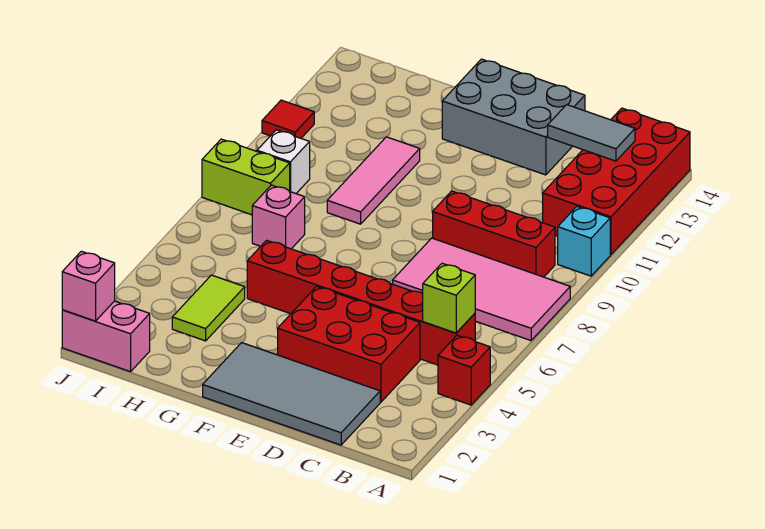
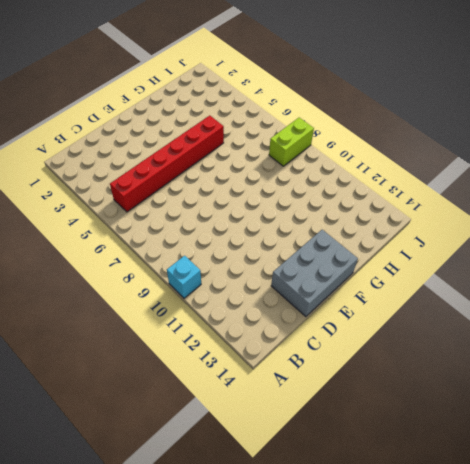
none -> red 1x1 brick [438,335,490,405]
none -> pink 2x4 tile [393,238,570,341]
none -> red 2x4 brick [543,108,690,255]

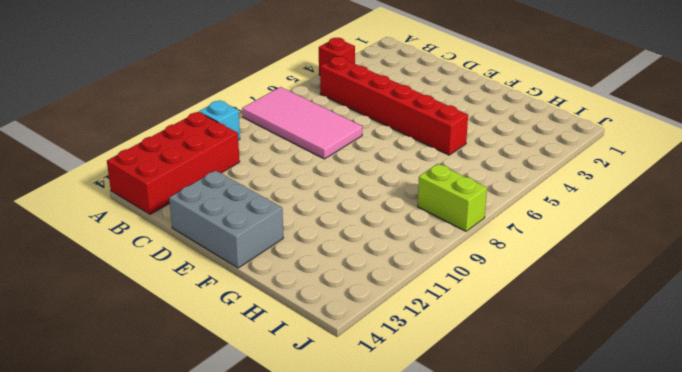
none -> red 1x3 brick [433,191,555,277]
none -> grey 2x4 tile [203,343,380,445]
none -> red 2x3 brick [278,286,420,402]

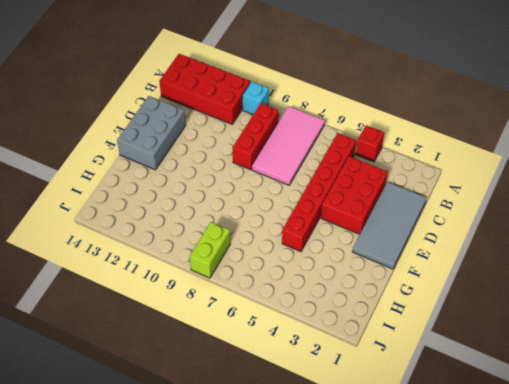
none -> pink 1x3 tile [327,137,420,224]
none -> lime 1x2 tile [172,275,245,341]
none -> pink 1x1 brick [252,185,305,249]

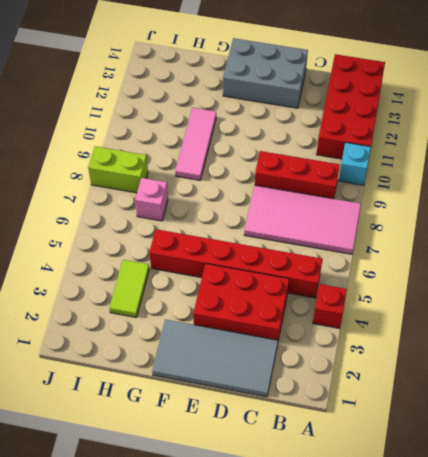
none -> pink 1x2 brick [62,301,150,372]
none -> white 1x1 brick [257,130,310,193]
none -> red 1x1 tile [262,100,314,138]

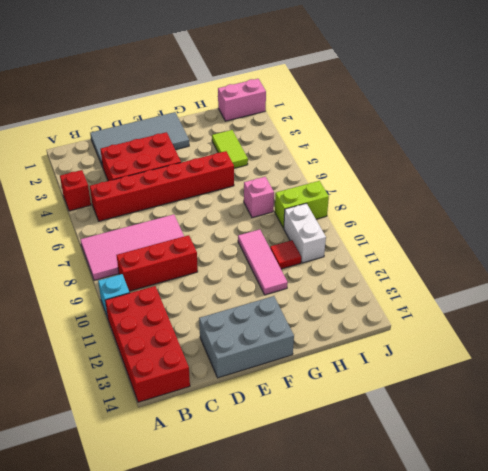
red 1x1 tile [270,240,301,269] -> red 1x1 tile moved to [262,100,314,138]
white 1x2 brick [284,203,326,263] -> white 1x1 brick [257,130,310,193]
none -> lime 1x1 brick [423,263,475,333]
none -> grey 1x2 tile [548,105,635,161]
none -> pink 1x1 brick [62,251,115,321]

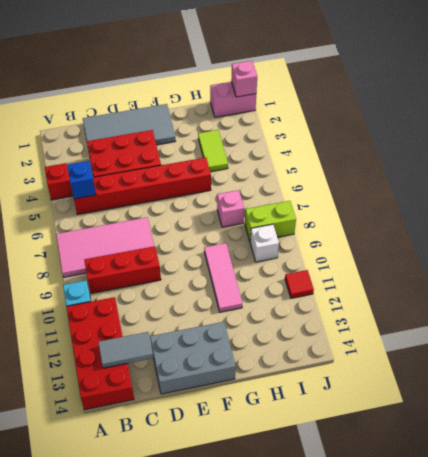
blue 1x1 brick [67,161,96,199] -> lime 1x1 brick [423,263,475,333]

